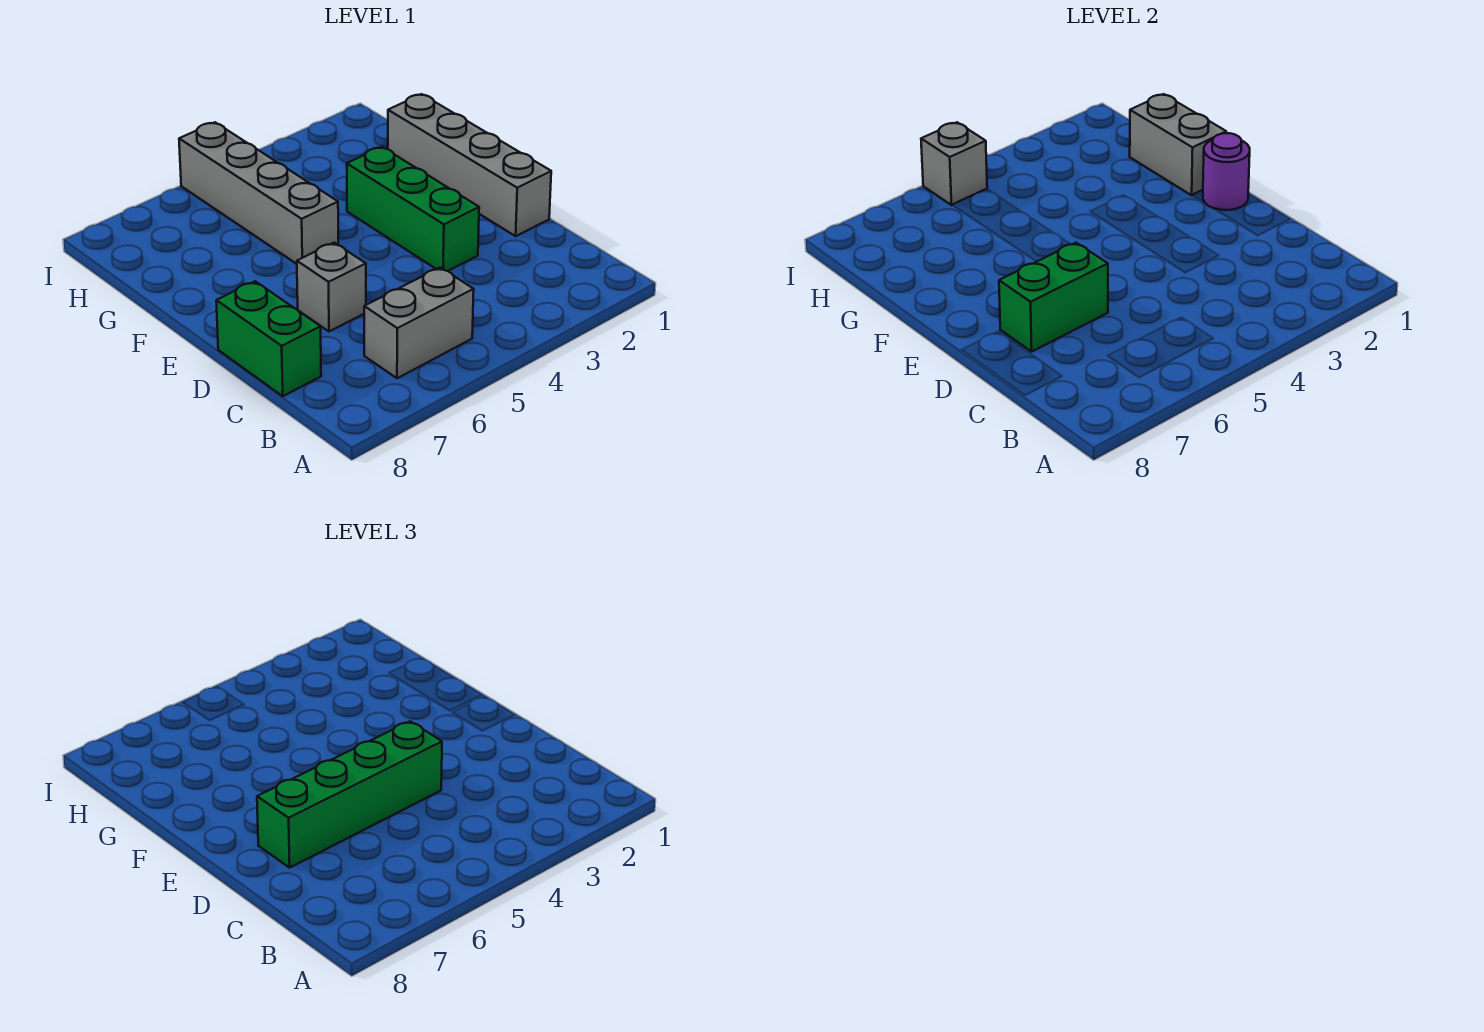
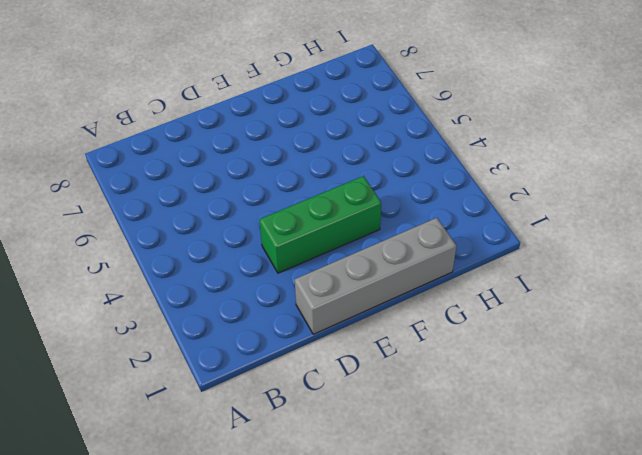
none -> grey 1x2 brick [364,267,474,378]
none -> green 1x2 brick [216,281,321,396]

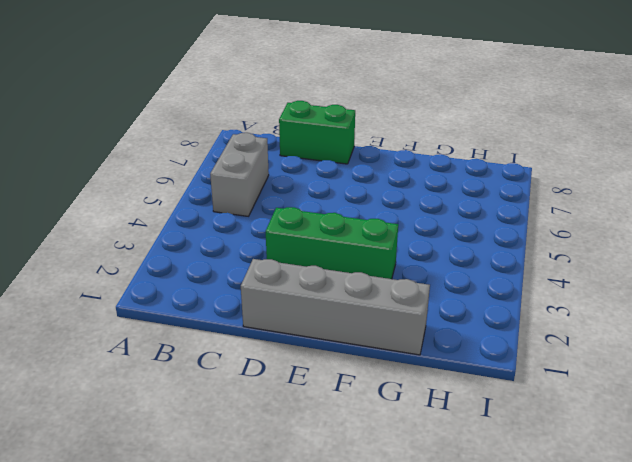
none -> grey 1x1 brick [297,243,366,331]
none -> grey 1x4 brick [179,122,338,264]

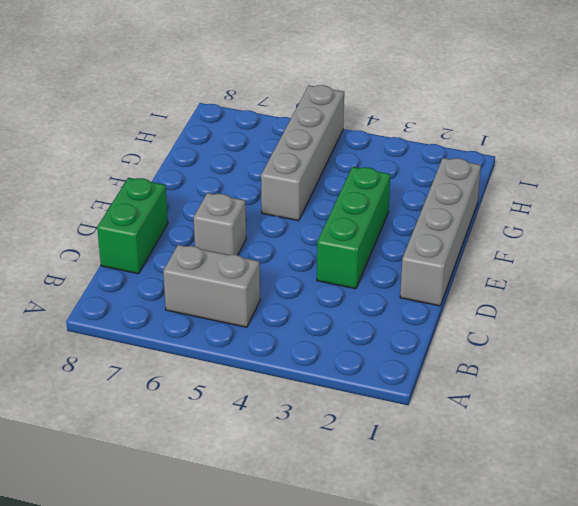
none -> green 1x2 brick [999,243,1108,352]
none -> purple 1x1 round brick [1203,133,1250,210]

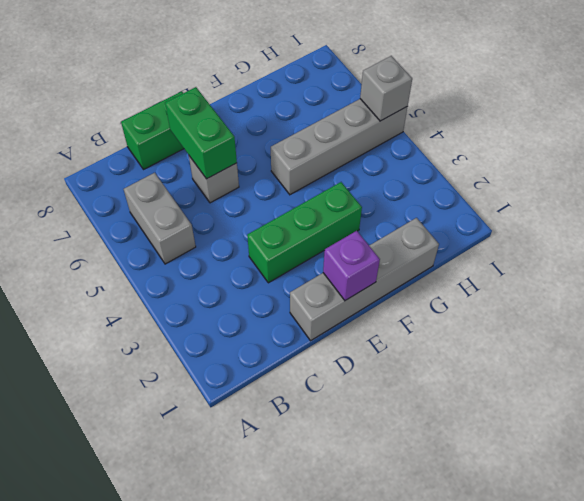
purple 1x1 brick [323,231,380,301] -> purple 1x1 round brick [1203,133,1250,210]
none -> grey 1x2 brick [1130,94,1226,195]
none -> green 1x4 brick [257,721,442,868]

